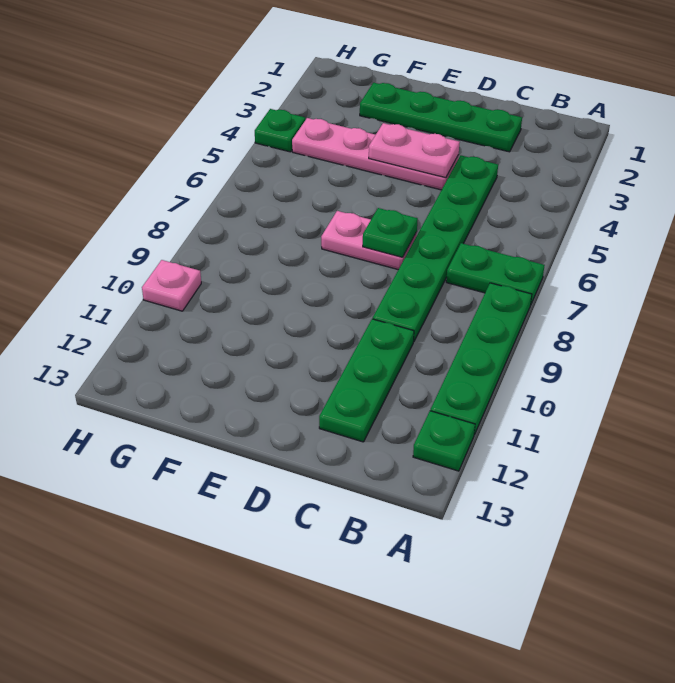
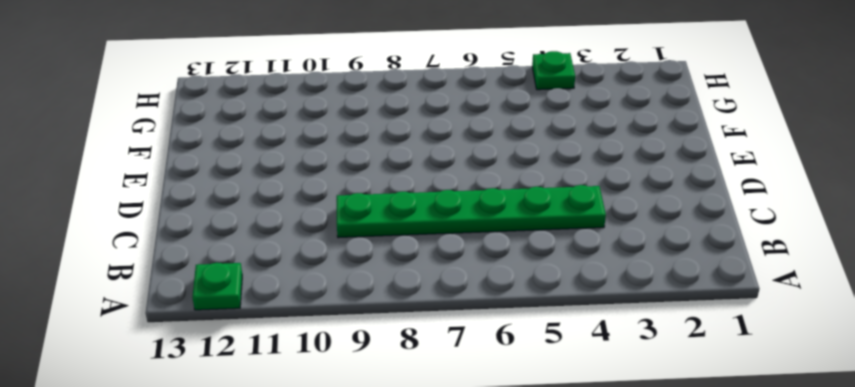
none -> green 1x2 plate [446,243,545,304]
none -> green 1x4 plate [430,283,532,435]
none -> green 1x4 plate [360,83,522,152]

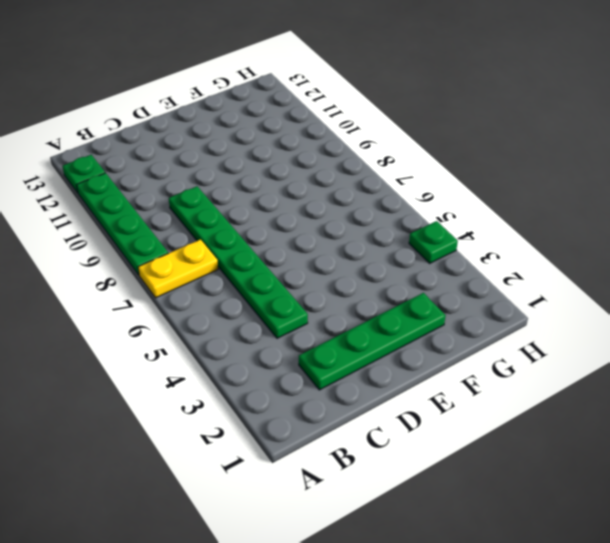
yellow 1x2 plate [138,240,218,298] -> green 1x2 plate [446,243,545,304]
none -> green 1x3 plate [319,319,414,442]
none -> pink 1x4 plate [292,118,458,190]
none -> pink 1x2 plate [321,211,417,270]

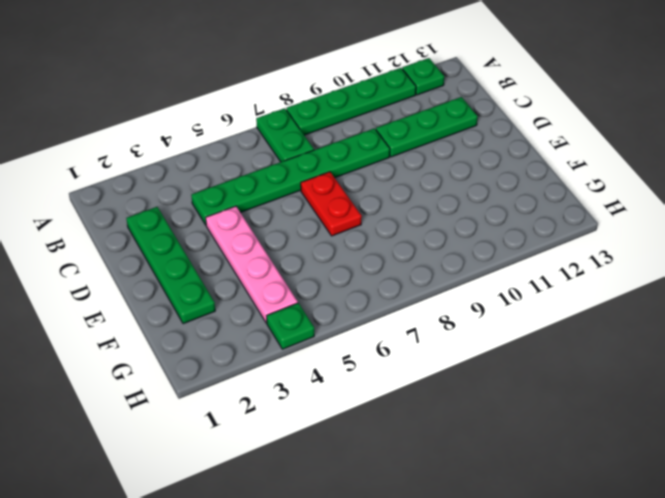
red 1x2 plate [301,172,362,236] -> pink 1x2 plate [321,211,417,270]
none -> pink 1x1 plate [142,260,201,311]
none -> pink 1x2 plate [369,123,460,178]
none -> green 1x1 plate [363,208,418,257]

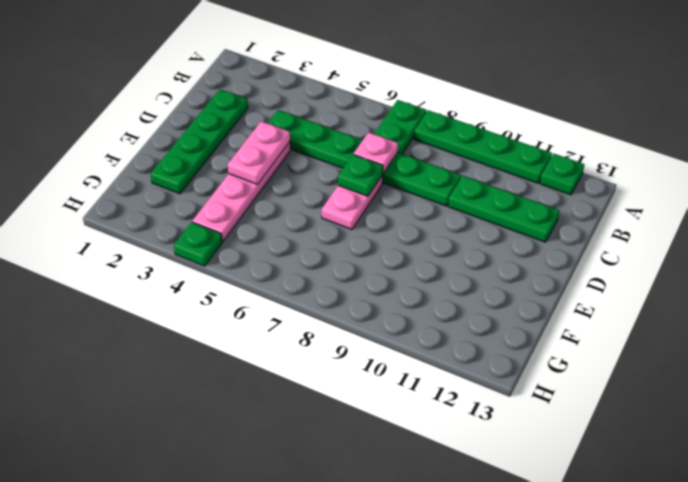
pink 1x1 plate [354,132,398,173] -> pink 1x1 plate moved to [142,260,201,311]

